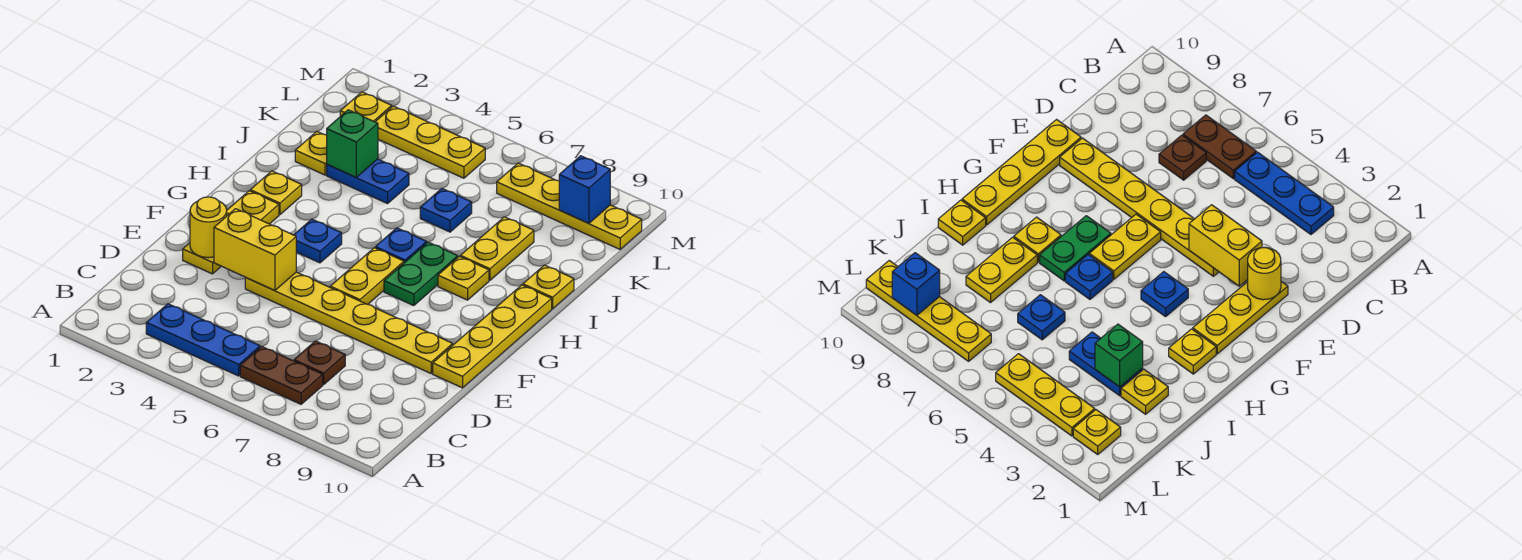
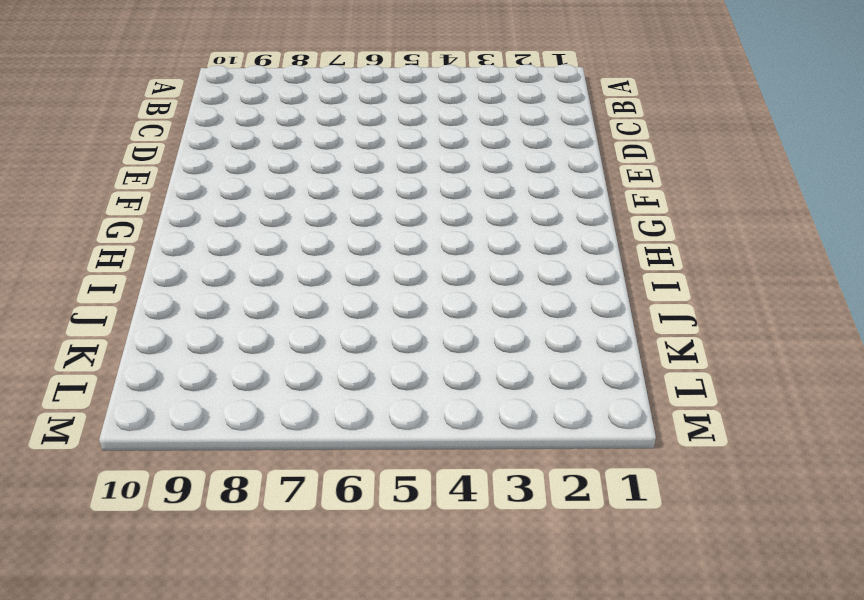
none -> blue 1x3 plate [146,304,260,376]
none -> brown 1x2 plate [240,347,323,404]
none -> brown 1x1 plate [294,341,345,385]

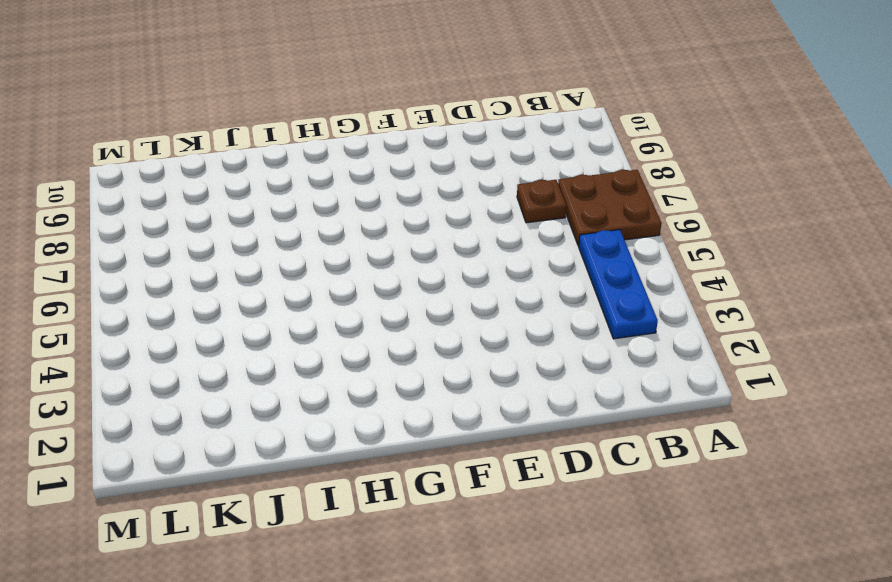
brown 2x2 plate [558,170,661,246] -> brown 1x2 plate [240,347,323,404]
none -> yellow 1x3 plate [183,191,279,274]
none -> yellow 1x6 plate [245,272,453,373]
none -> yellow 1x4 plate [433,285,552,388]

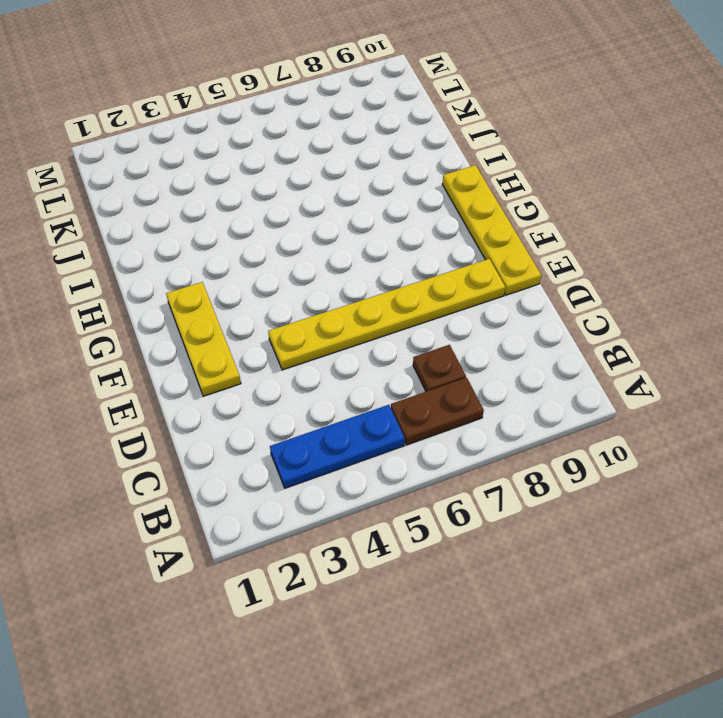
none -> yellow 1x2 plate [330,248,404,304]
none -> blue 1x1 plate [294,219,342,263]
none -> green 1x2 plate [384,242,458,306]

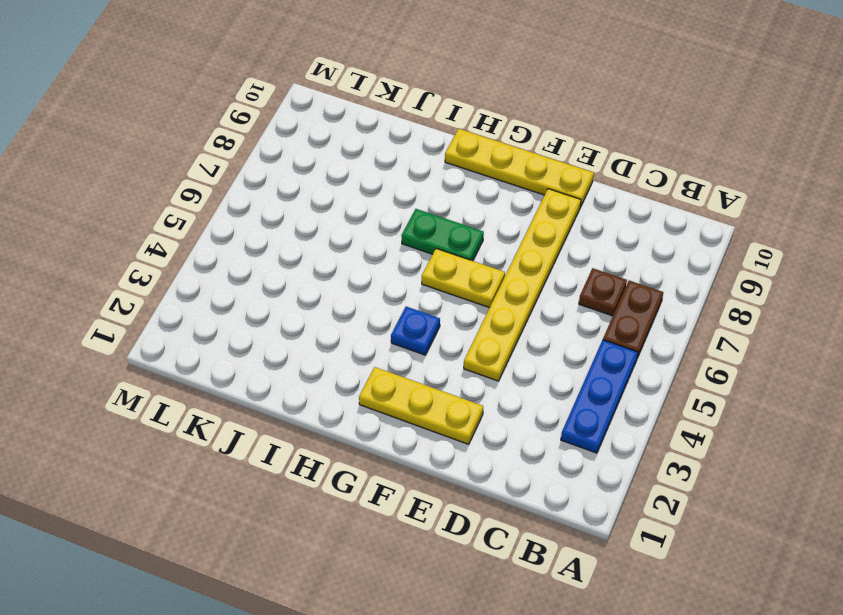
none -> yellow 1x1 plate [250,171,302,215]
none -> blue 1x1 plate [375,228,427,263]
none -> yellow 1x1 plate [438,256,489,300]

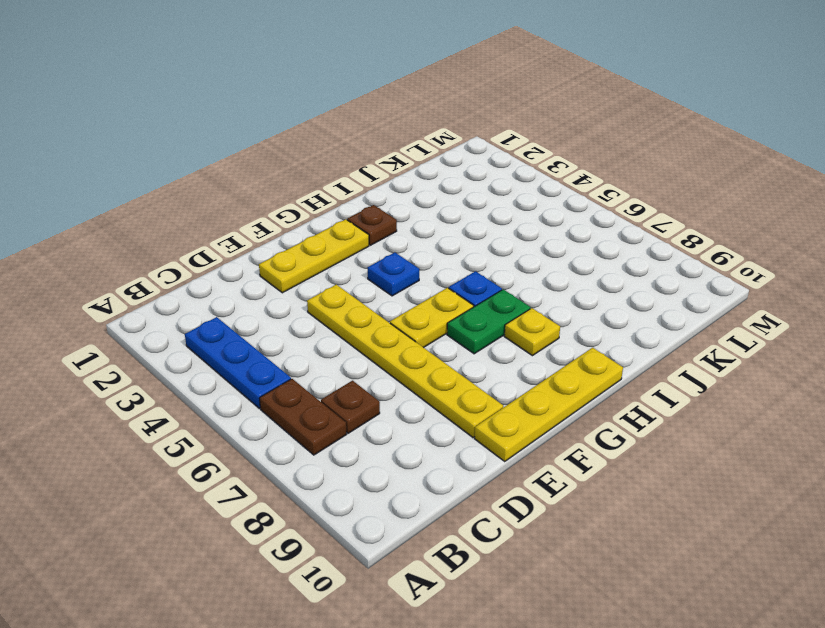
brown 1x1 plate [347,205,397,245] -> yellow 1x1 plate [250,171,302,215]
none -> yellow 1x2 plate [460,217,534,280]
none -> yellow 1x1 plate [523,265,574,309]
none -> yellow 1x1 plate [295,131,327,175]

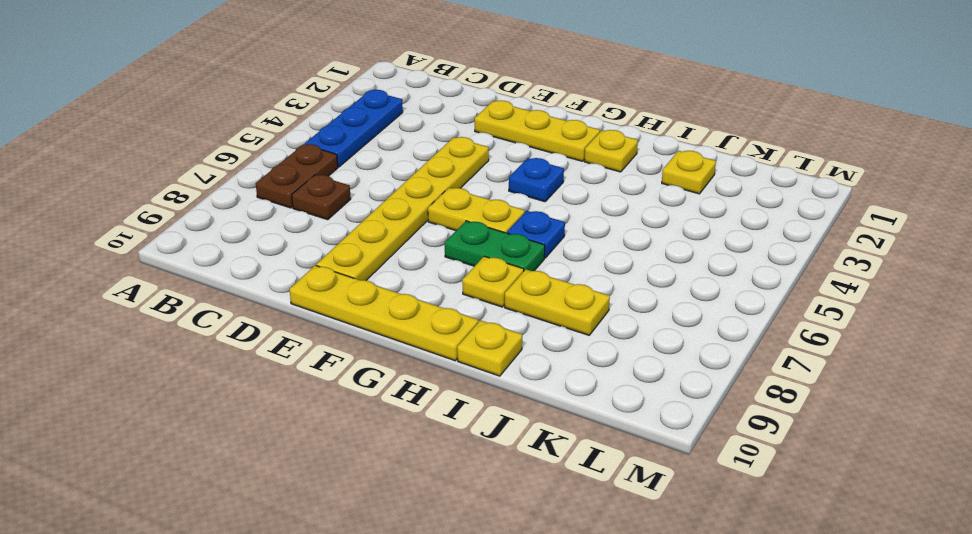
none -> blue 1x2 plate [327,159,409,204]
none -> blue 1x1 plate [420,188,472,232]
none -> yellow 1x1 plate [340,92,392,122]

